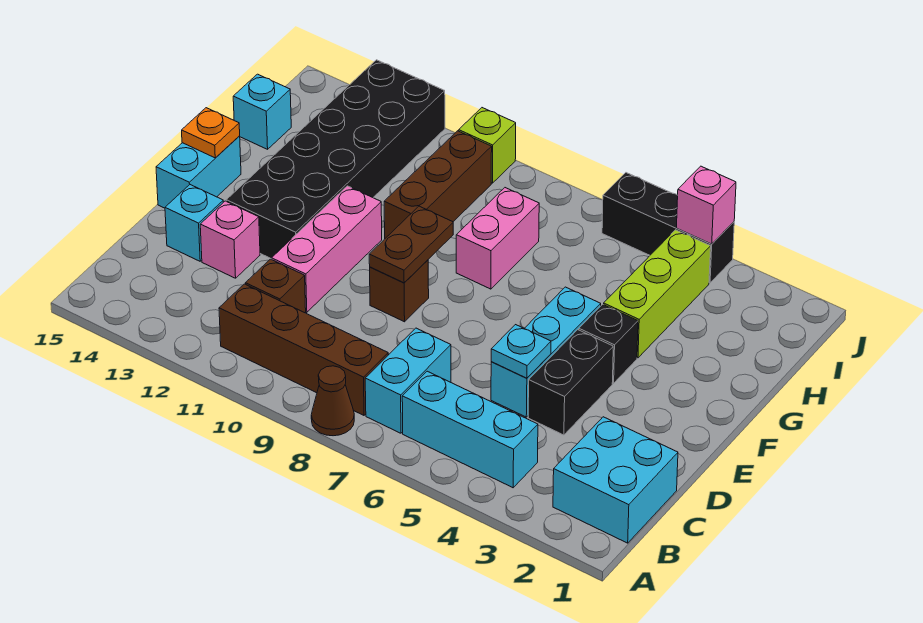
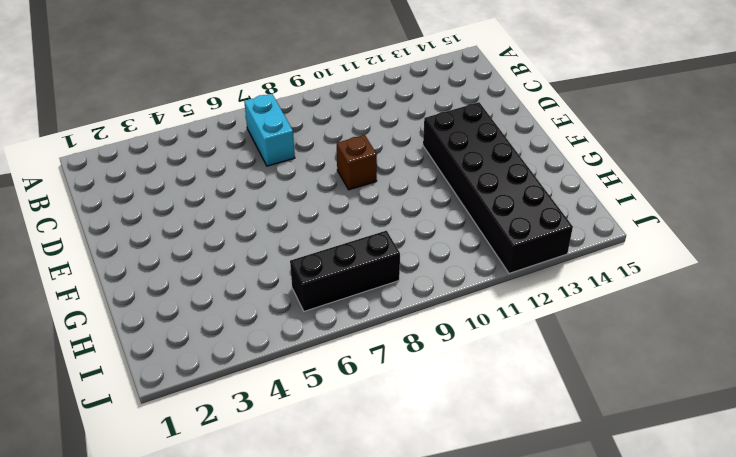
black 1x3 brick [290,231,400,311] -> black 1x3 brick moved to [602,173,734,283]
none -> brown 1x1 cone [311,366,354,436]
none -> cyan 2x2 brick [553,417,678,543]
none -> cyan 1x3 brick [402,371,538,488]

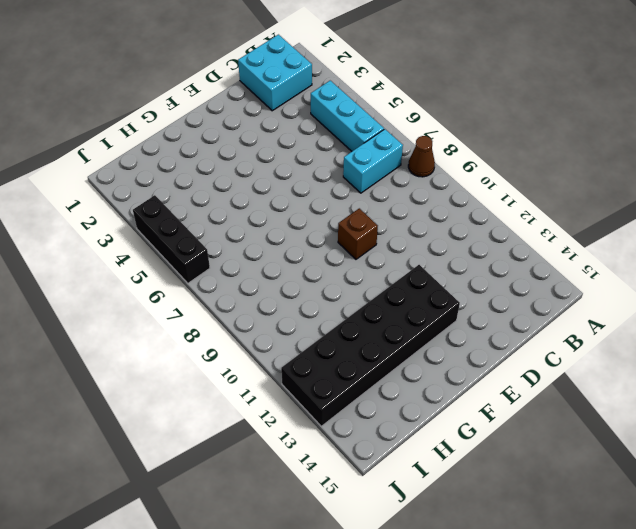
none -> brown 1x4 brick [219,284,388,415]
none -> brown 1x1 brick [246,259,306,313]
none -> black 1x2 brick [528,330,613,435]

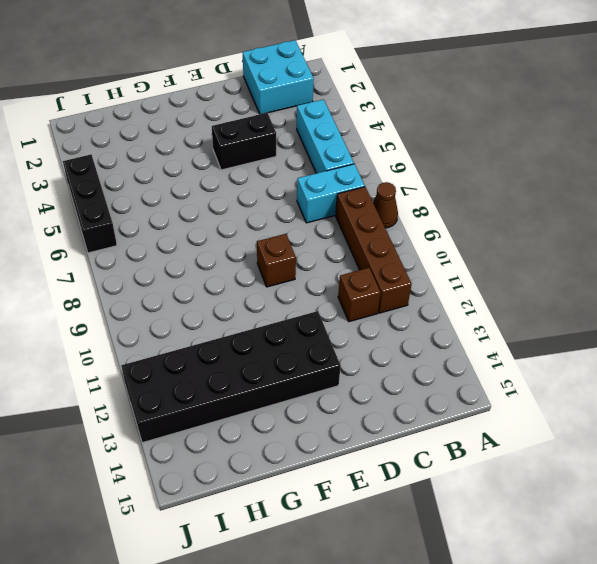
none -> cyan 1x3 brick [491,287,601,417]
none -> pink 1x3 brick [272,186,382,312]
none -> pink 1x1 brick [200,201,260,278]

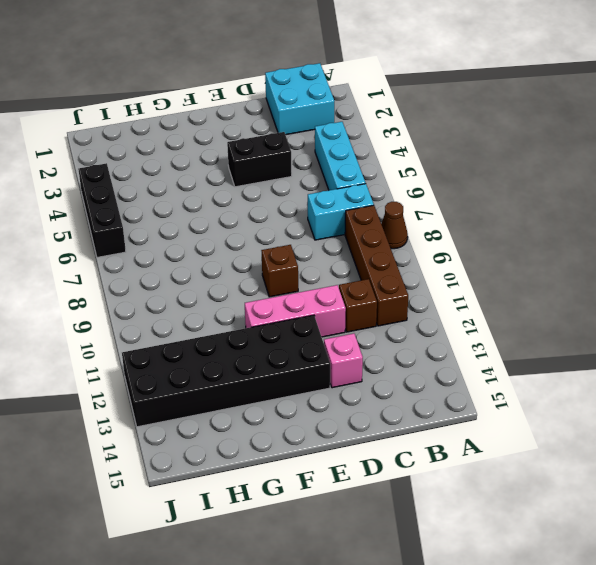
none -> cyan 1x3 brick [491,287,601,417]
none -> cyan 1x1 brick [165,185,223,261]
none -> cyan 1x2 brick [156,136,241,208]

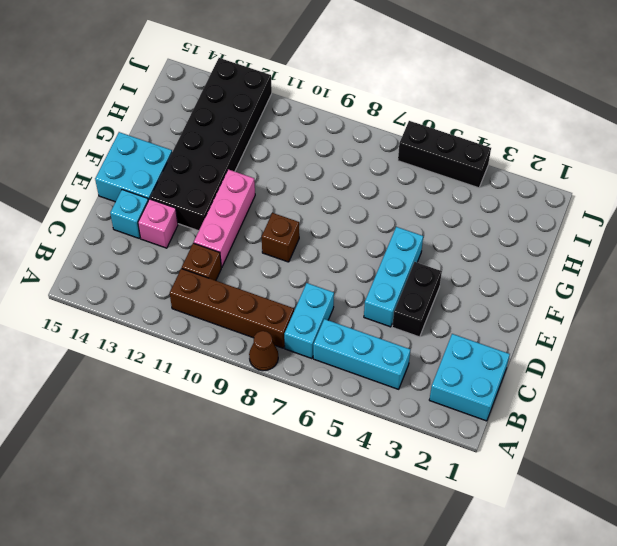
cyan 2x2 brick [95,132,172,202] -> cyan 1x2 brick [156,136,241,208]
none -> black 1x1 brick [579,304,638,383]
none -> lime 1x3 brick [604,230,711,358]
none -> pink 1x2 brick [456,188,539,289]

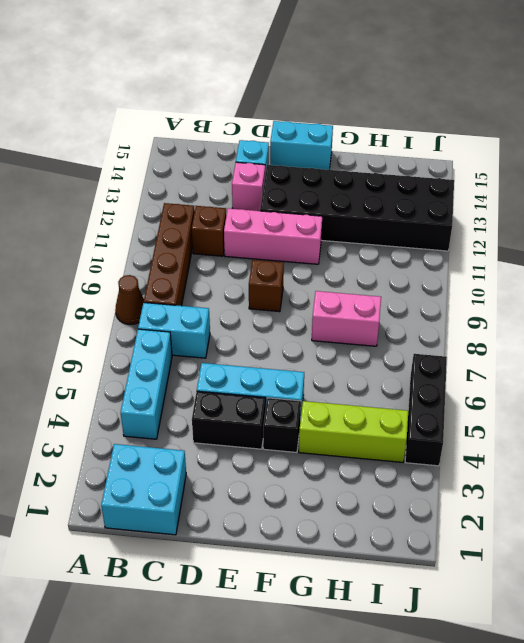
none -> brown 1x3 brick [384,131,492,238]
none -> cyan 1x1 brick [233,74,291,149]
none -> lime 1x1 brick [459,108,516,183]

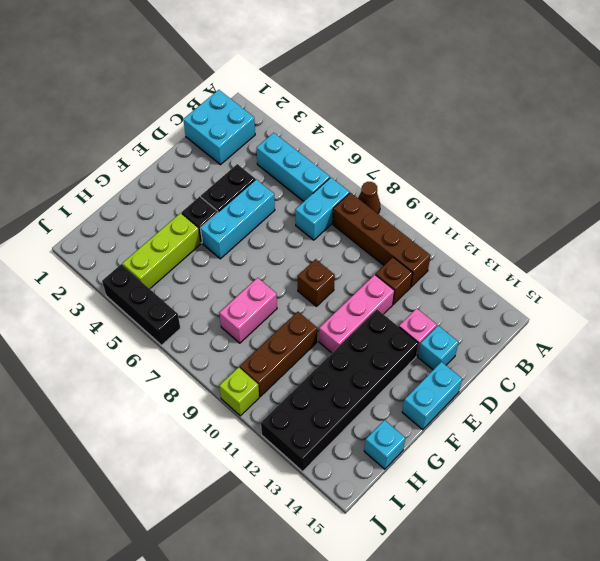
none -> cyan 1x1 plate [491,325,551,378]
none -> brown 1x2 plate [369,206,453,283]
none -> orange 1x1 plate [182,108,240,158]

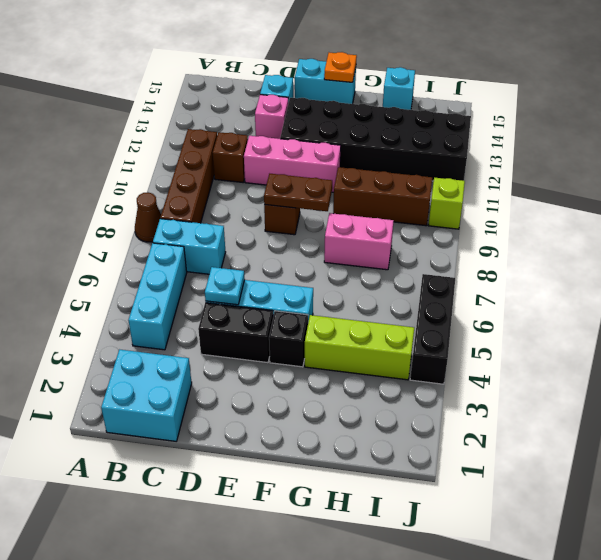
none -> pink 1x1 brick [677,166,736,244]

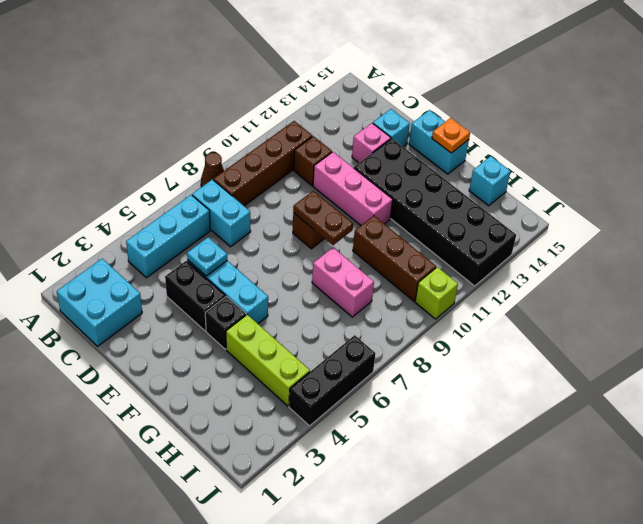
none -> pink 1x1 brick [677,166,736,244]

